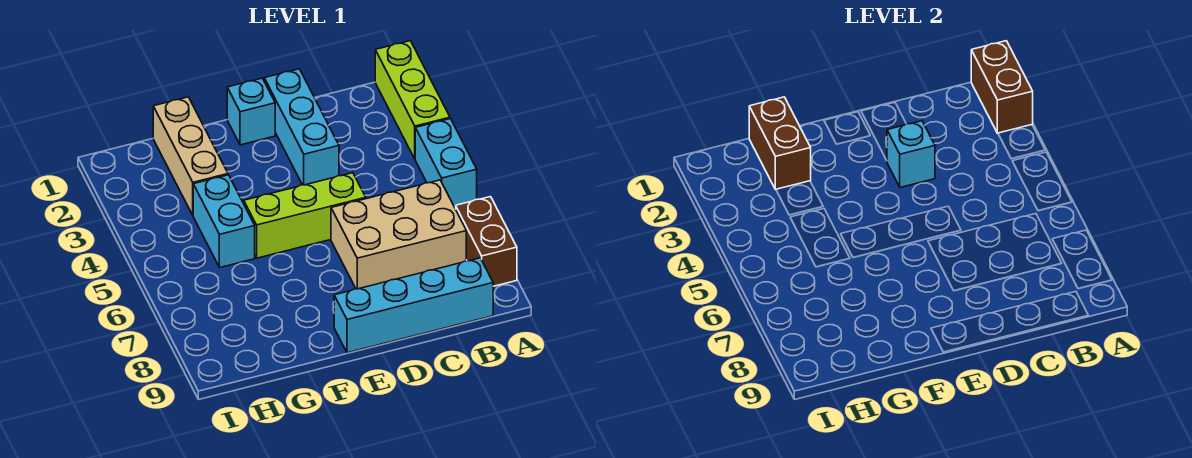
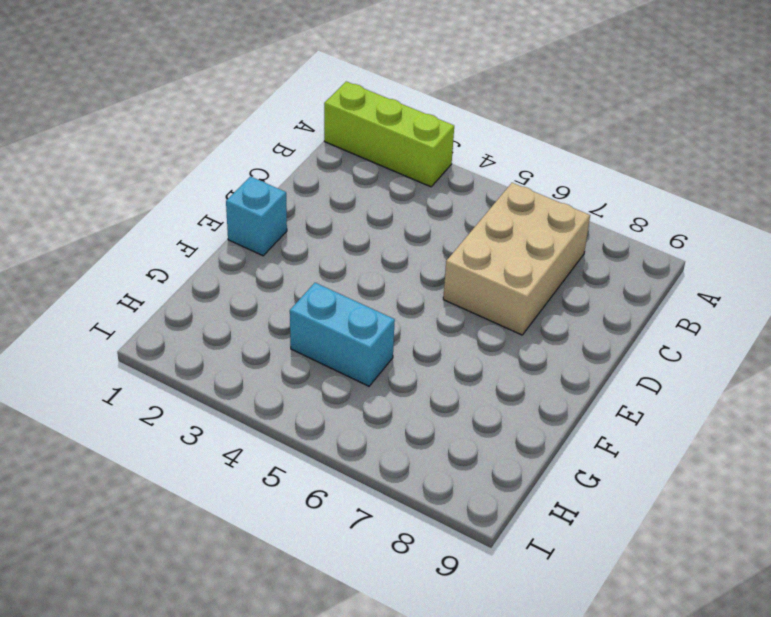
none -> cyan 1x2 brick [415,119,477,208]
none -> brown 1x2 brick [456,197,517,286]
none -> cyan 1x4 brick [334,258,493,353]

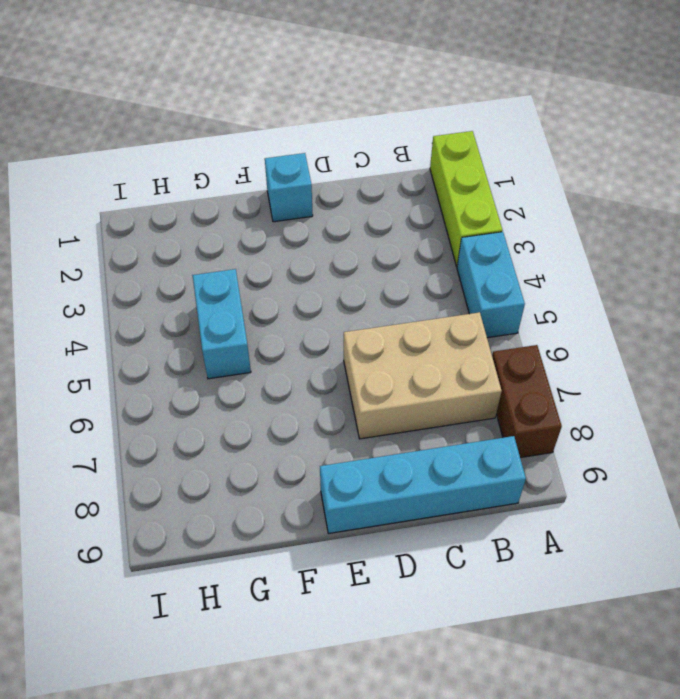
none -> cyan 1x3 brick [264,69,339,185]
none -> lime 1x3 brick [244,173,366,258]
none -> tan 1x3 brick [153,97,228,215]

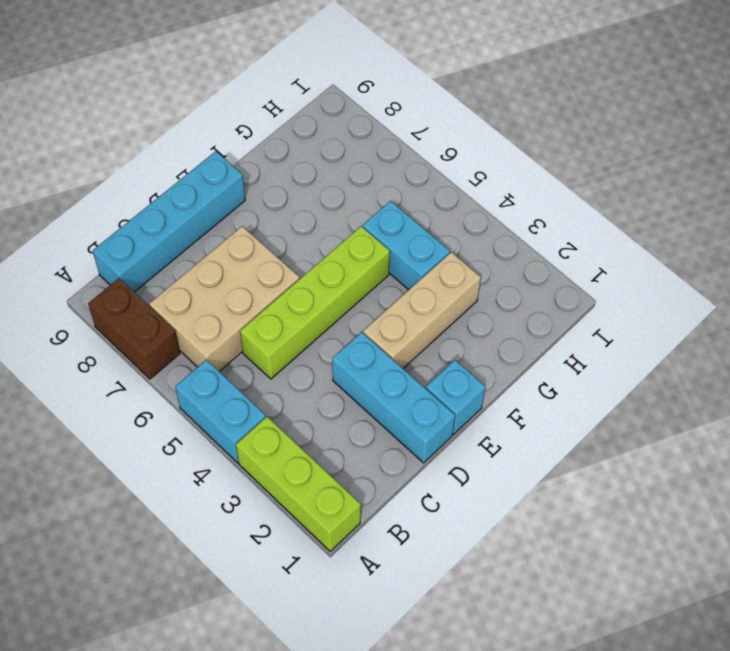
lime 1x4 brick [240,226,390,379] -> lime 1x3 brick [244,173,366,258]
tan 1x3 brick [363,252,481,368] -> tan 1x3 brick turned to [153,97,228,215]
none -> brown 1x2 brick [971,41,1033,133]
none -> cyan 1x1 brick [887,121,935,187]
none -> brown 1x2 brick [749,97,811,190]

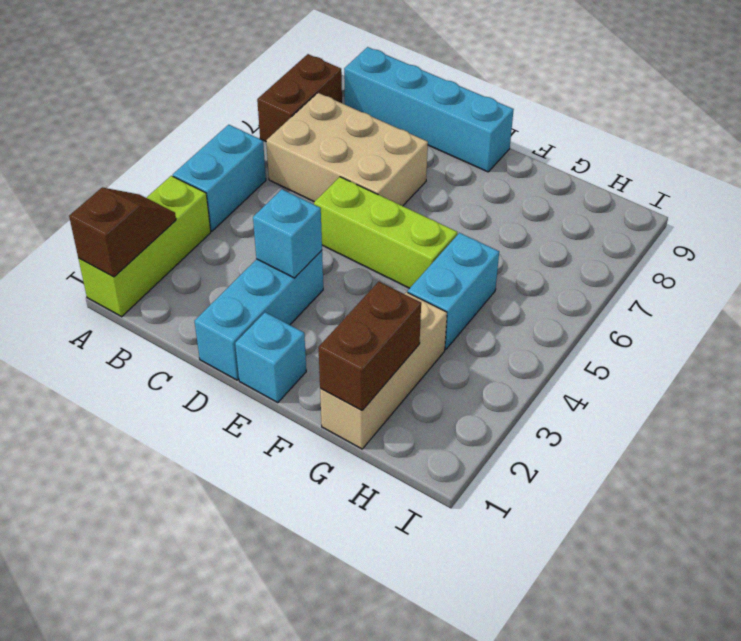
brown 1x2 slope [69,188,176,277] -> brown 1x2 brick [971,41,1033,133]

